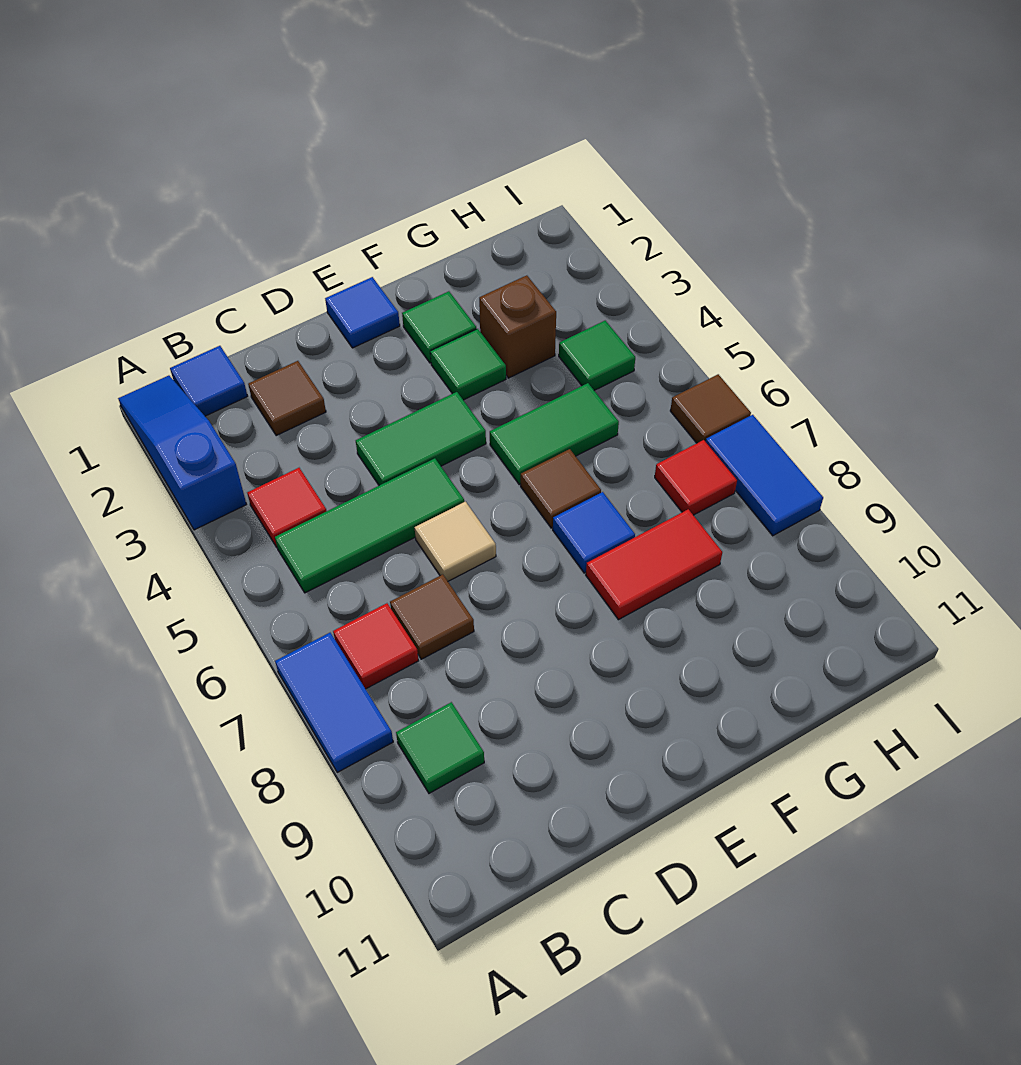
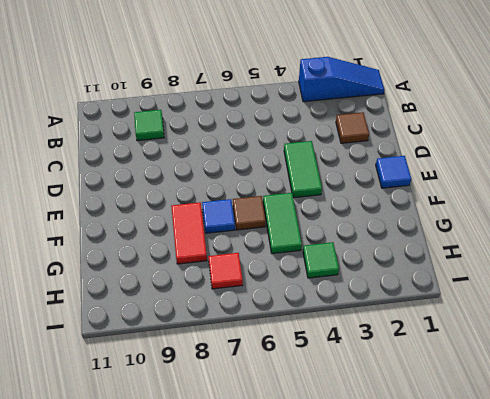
none -> blue 1x2 tile [275,633,393,772]
none -> blue 1x1 tile [170,346,247,416]
none -> red 1x1 tile [247,468,327,547]

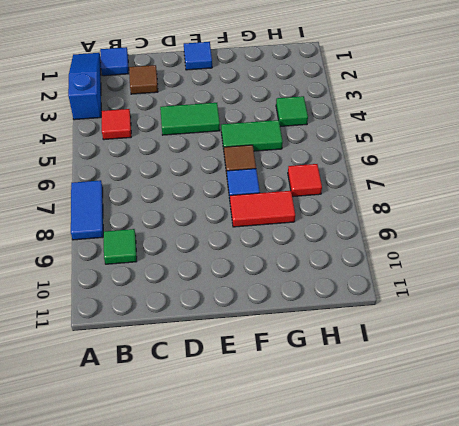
none -> green 1x3 tile [275,458,464,593]
none -> red 1x1 tile [333,603,419,689]
none -> brown 1x1 tile [390,574,474,659]

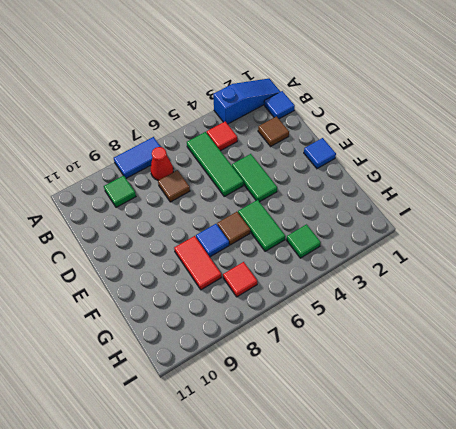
red 1x1 cone [151,147,173,180] -> red 1x1 tile [333,603,419,689]
none -> tan 1x1 tile [414,502,496,581]
none -> green 1x1 tile [402,291,476,363]
none -> green 1x1 tile [430,329,506,400]

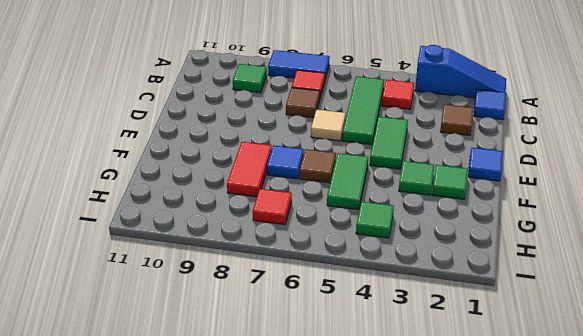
none -> brown 1x1 brick [479,275,556,378]
none -> brown 1x1 tile [670,374,751,443]
none -> blue 1x2 tile [706,415,823,536]

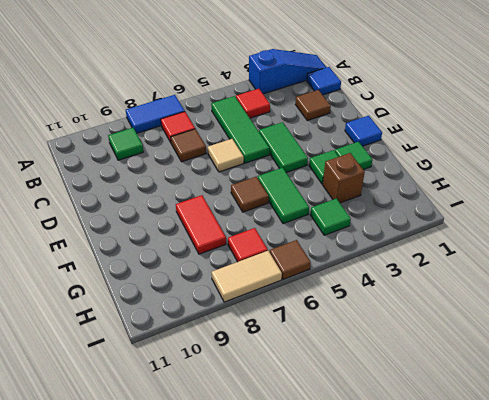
tan 1x2 tile [211,251,282,302] -> blue 1x2 tile [706,415,823,536]
none -> blue 1x1 tile [553,492,635,573]

